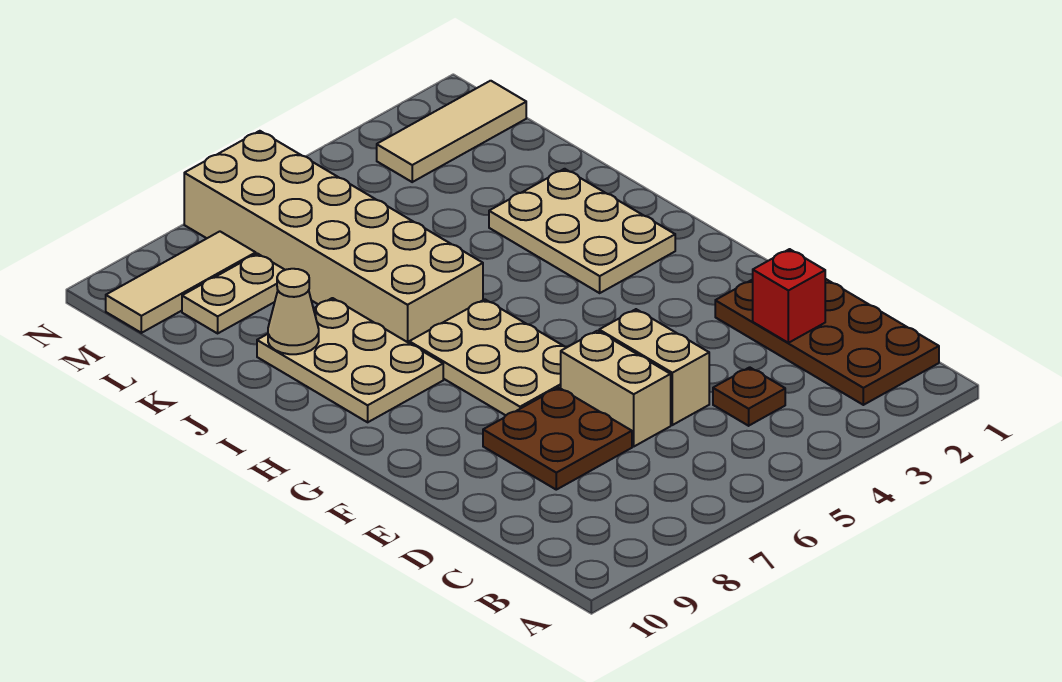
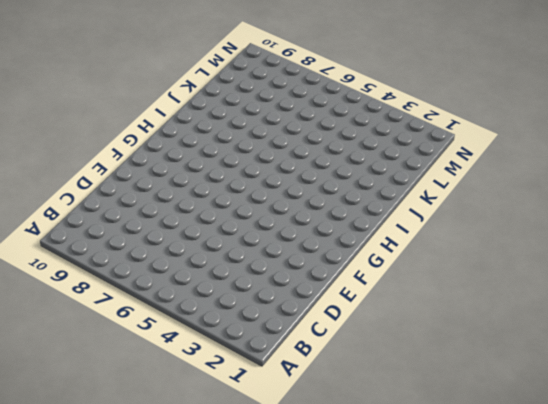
none -> brown 2x4 plate [715,279,939,405]
none -> brown 1x1 plate [713,367,785,426]
none -> tan 1x2 brick [599,309,709,425]

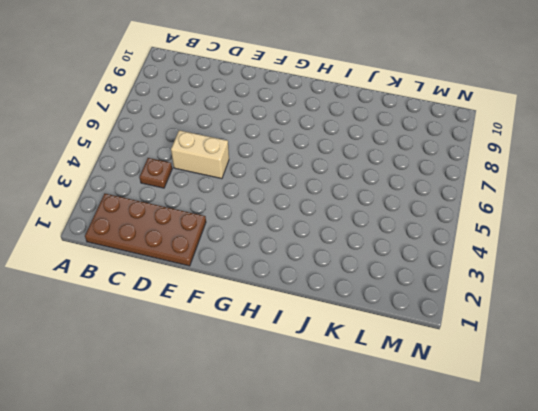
none -> tan 1x2 brick [561,331,671,446]
none -> brown 2x2 plate [483,387,632,490]
none -> tan 2x3 plate [409,299,567,415]

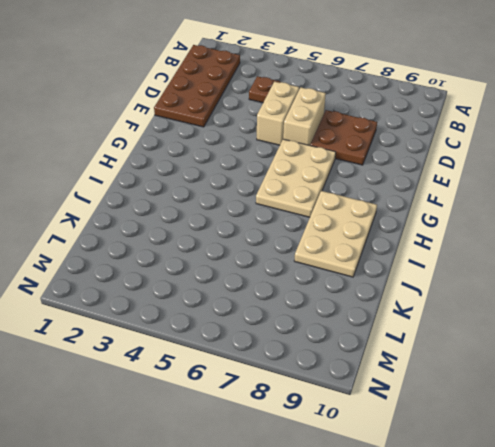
none -> tan 2x3 plate [489,169,675,293]
none -> tan 2x6 brick [184,131,483,343]
none -> tan 1x2 plate [182,254,285,333]

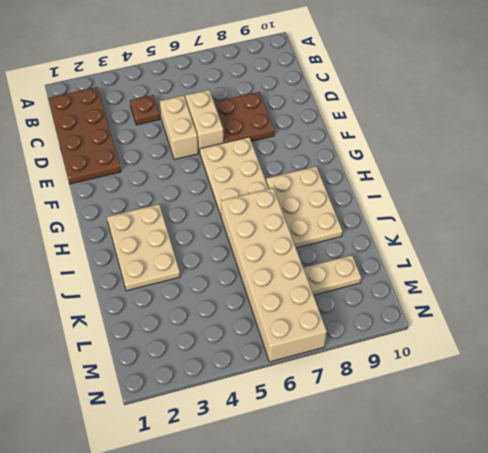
none -> tan 1x3 tile [377,81,526,182]
none -> tan 1x3 tile [106,231,256,333]
none -> red 1x1 brick [753,249,825,343]

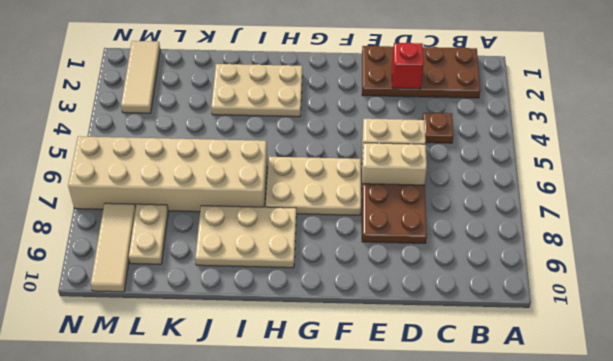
none -> tan 1x1 cone [268,269,319,354]

